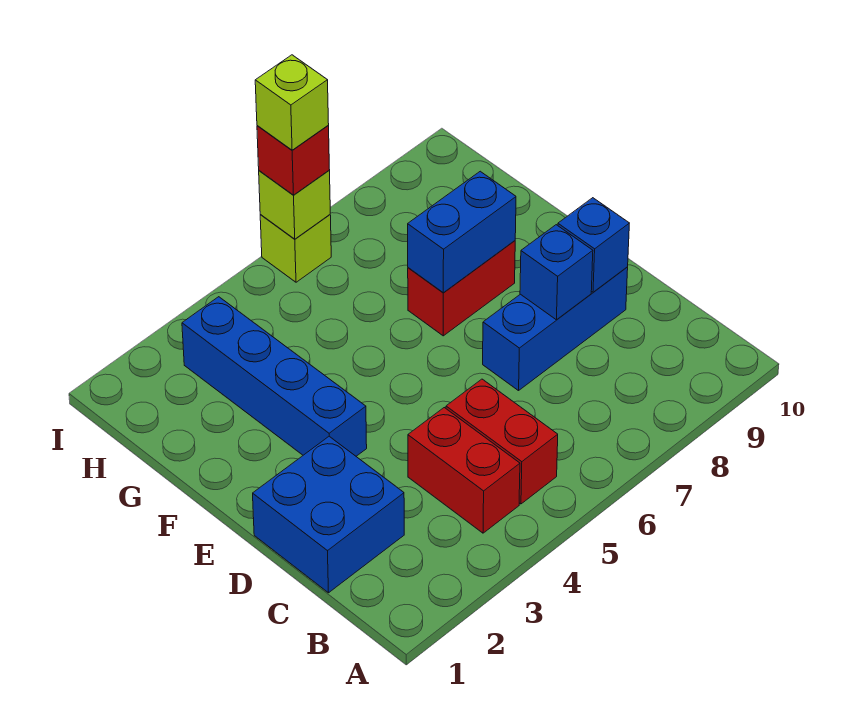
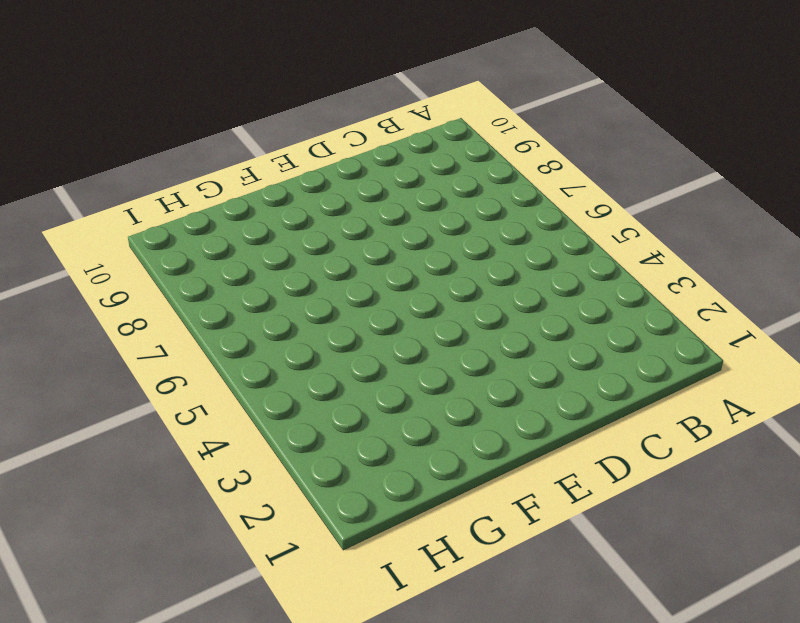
none -> red 1x2 brick [408,408,520,533]
none -> red 1x2 brick [446,379,558,504]
none -> blue 2x2 brick [253,436,404,593]

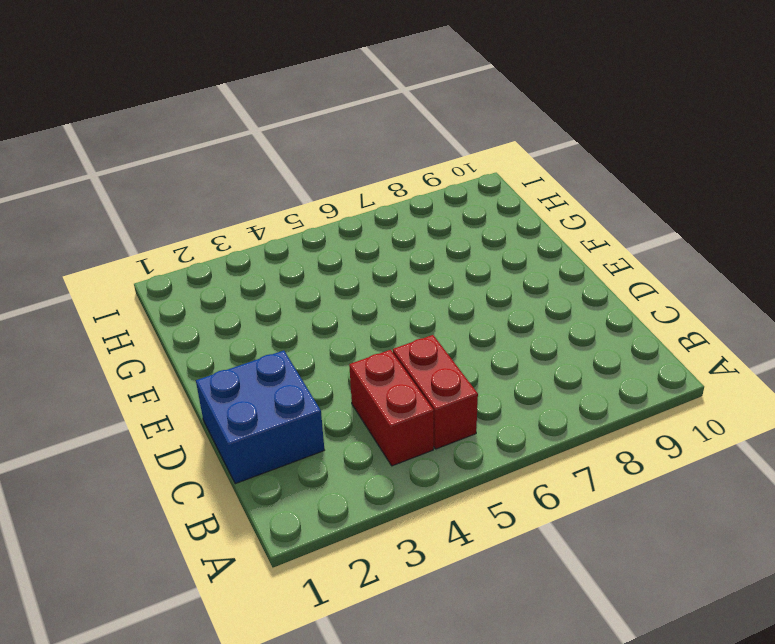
none -> blue 1x3 brick [483,267,628,391]
none -> blue 1x4 brick [182,297,367,456]
none -> red 1x2 brick [408,241,515,336]

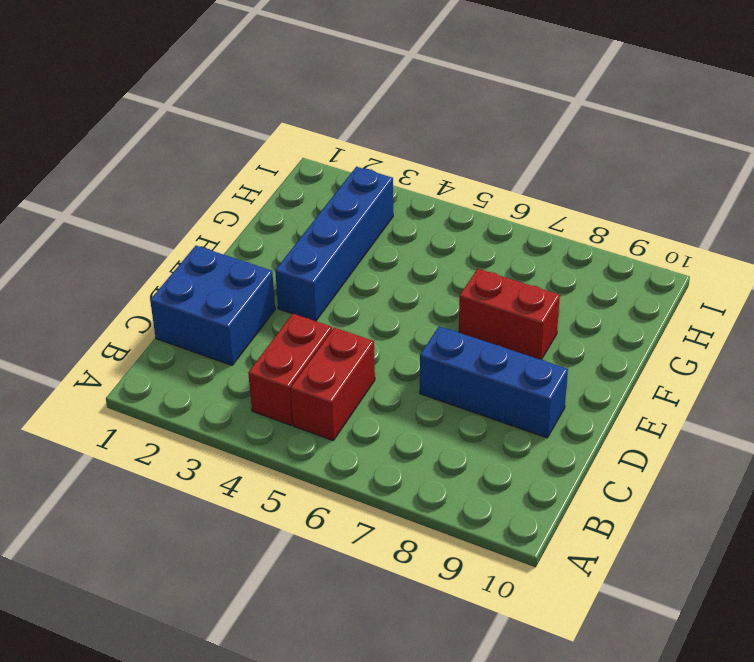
none -> lime 1x1 brick [260,215,331,282]
none -> blue 1x1 brick [520,225,593,320]
none -> blue 1x1 brick [558,198,629,292]

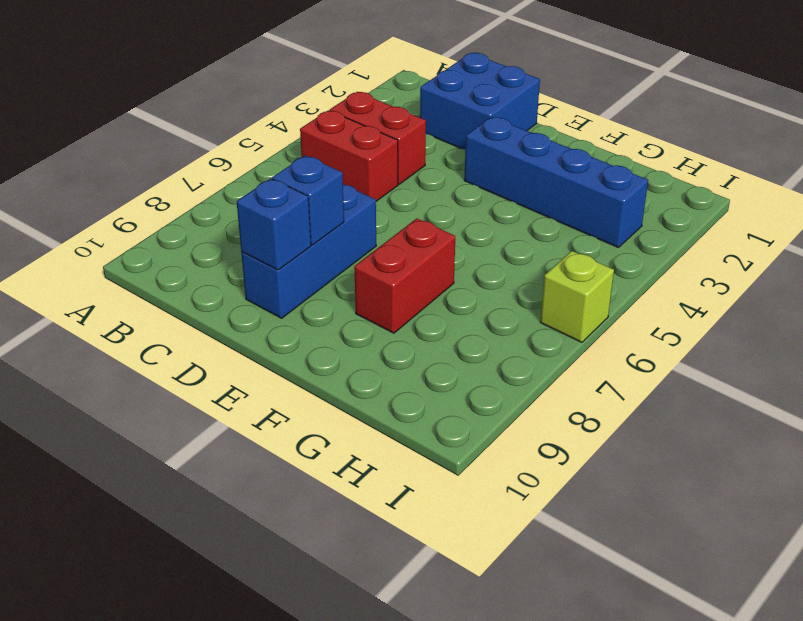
none -> blue 1x2 brick [408,171,516,293]
none -> lime 1x1 brick [259,171,330,239]
none -> red 1x1 brick [257,126,330,195]

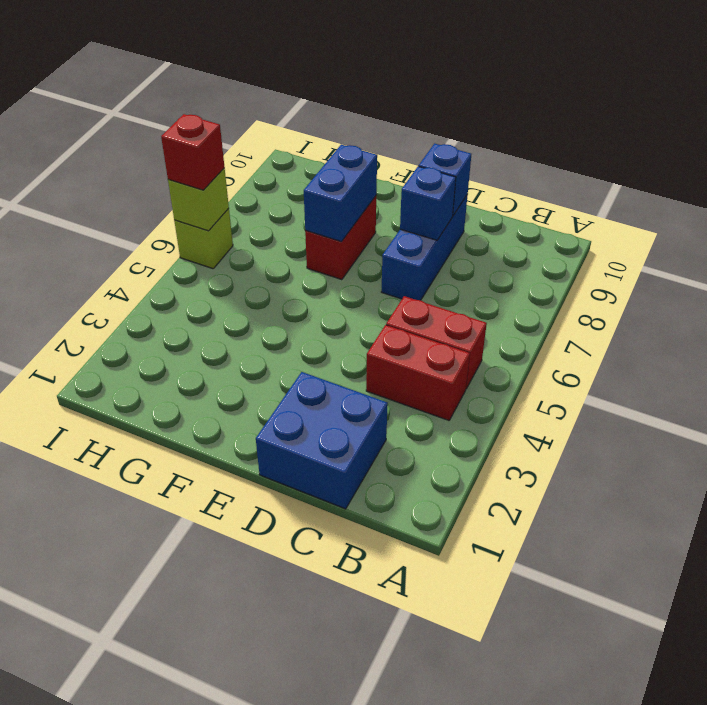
none -> blue 1x4 brick [182,297,367,456]
none -> lime 1x1 brick [255,55,329,150]

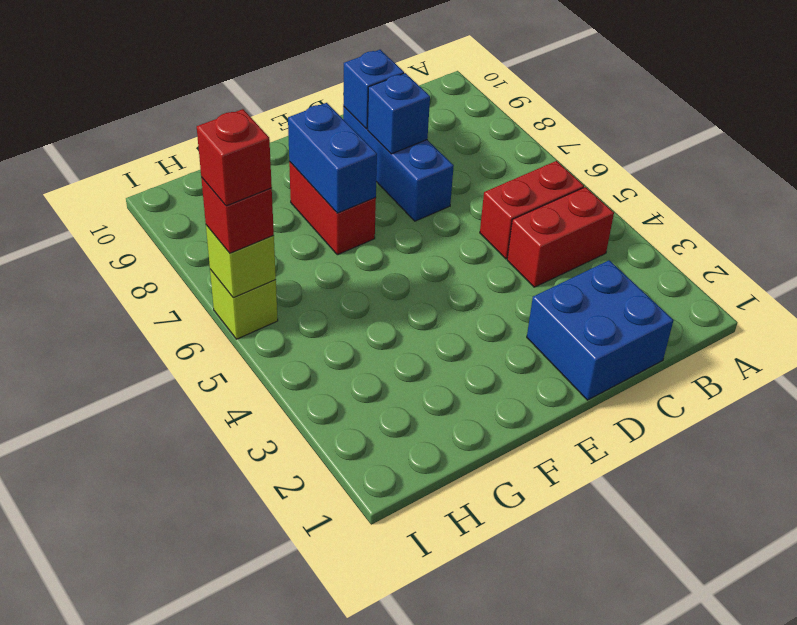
red 1x1 brick [197,109,272,206] -> lime 1x1 brick [255,55,329,150]
none -> blue 1x4 brick [182,297,367,456]

